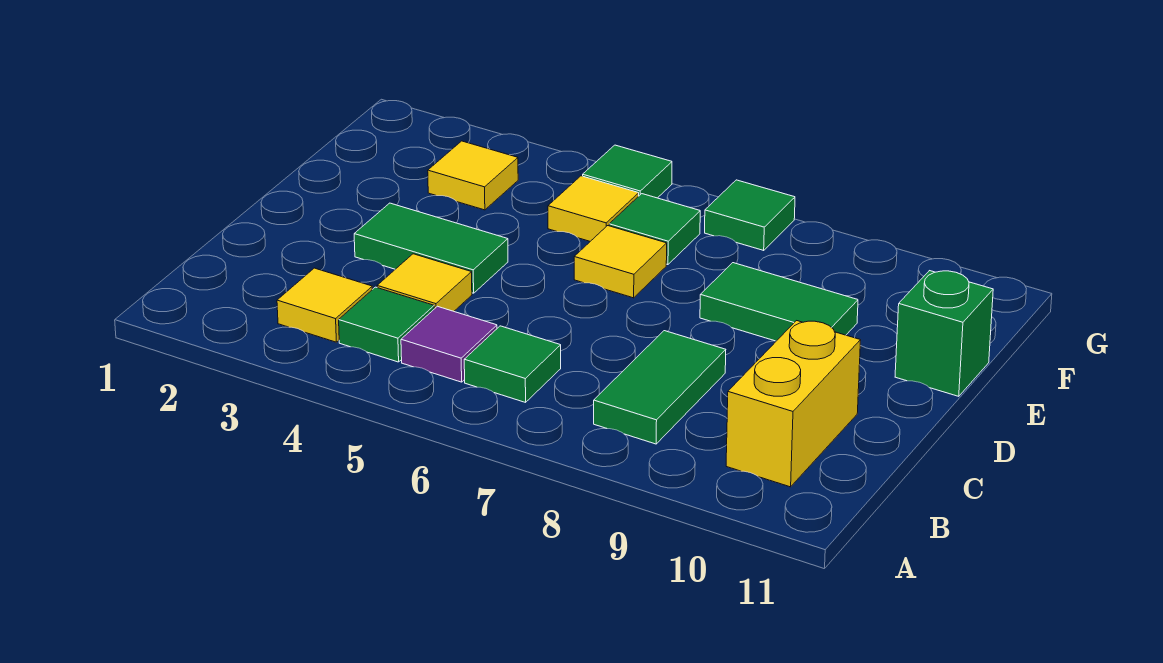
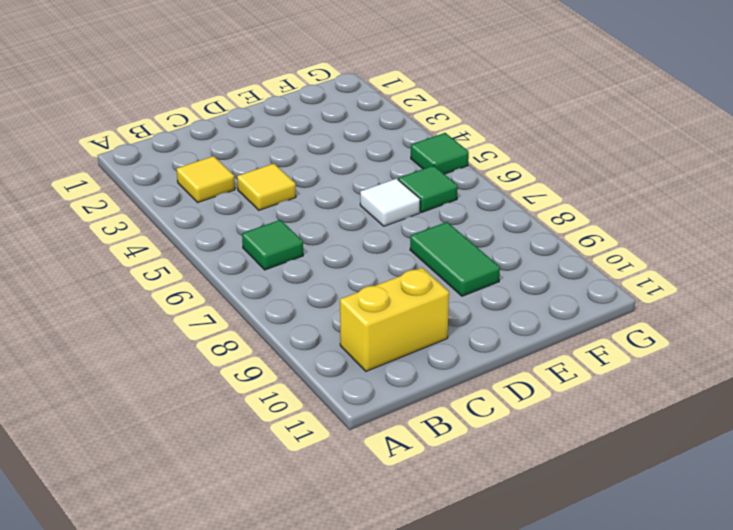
white 1x1 tile [360,179,420,226] -> yellow 1x1 tile [574,226,667,298]
none -> green 1x1 tile [339,287,434,362]
none -> purple 1x1 tile [401,306,497,382]
none -> green 1x2 tile [594,331,726,444]

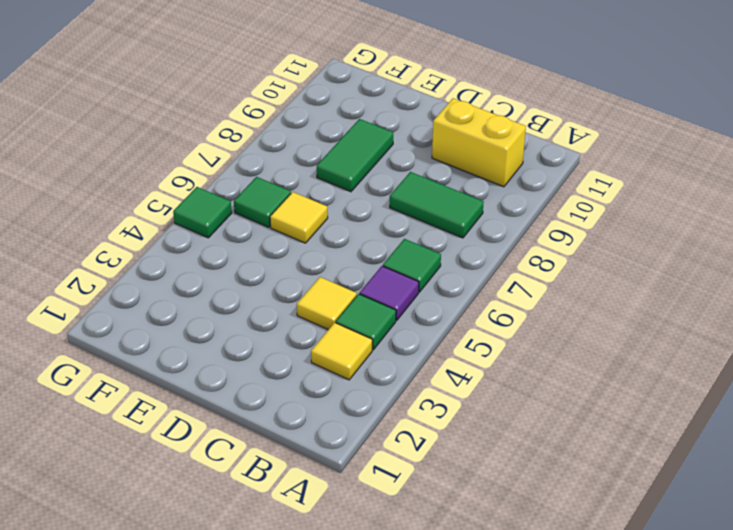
none -> green 1x2 tile [354,203,508,293]
none -> green 1x1 brick [895,271,993,396]
none -> yellow 1x1 tile [428,141,518,210]

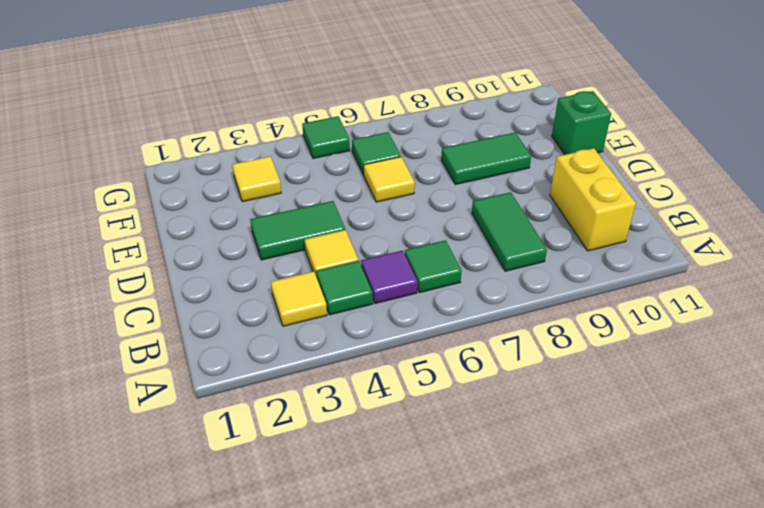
none -> yellow 1x1 tile [548,176,639,241]
none -> green 1x1 tile [705,180,795,250]

